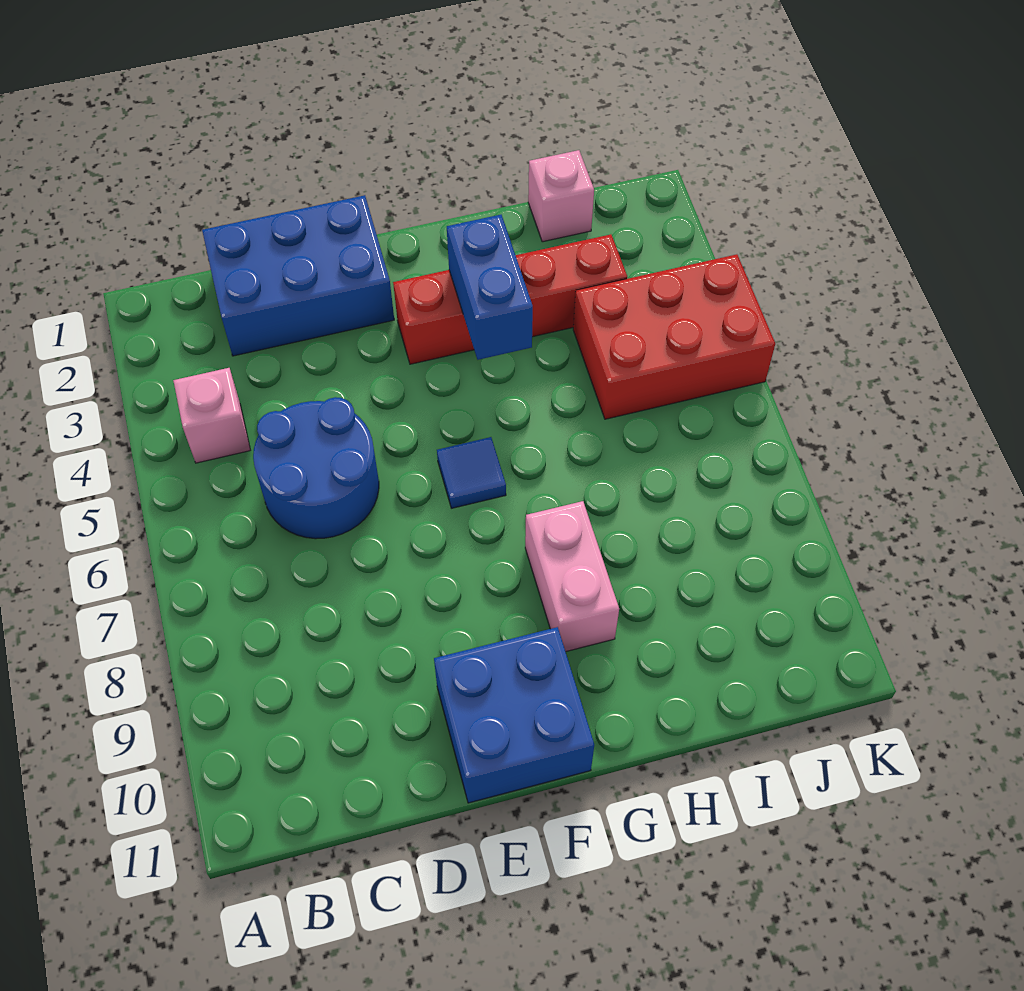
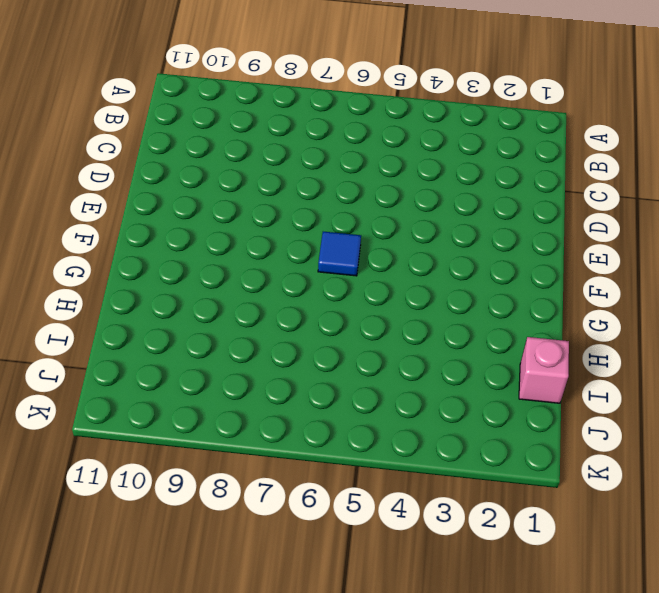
none -> pink 1x1 brick [173,368,250,463]
none -> blue 2x3 brick [202,195,394,356]

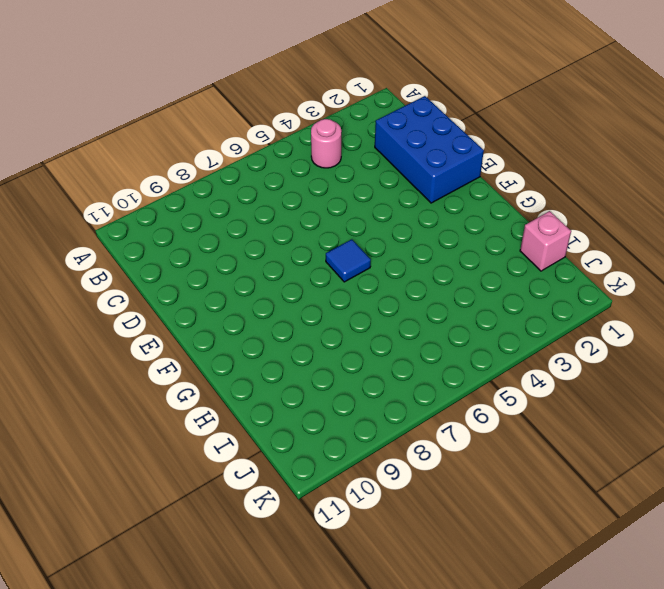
pink 1x1 round brick [311,119,342,168] -> pink 1x1 brick [173,368,250,463]
none -> blue 2x2 round brick [253,397,379,539]
none -> blue 2x2 brick [434,627,594,803]

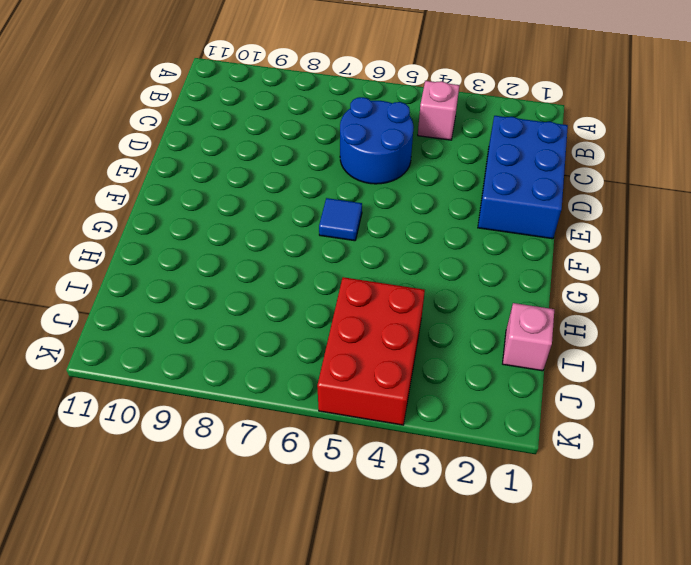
none -> blue 2x2 brick [434,627,594,803]
none -> red 1x4 brick [393,234,627,364]

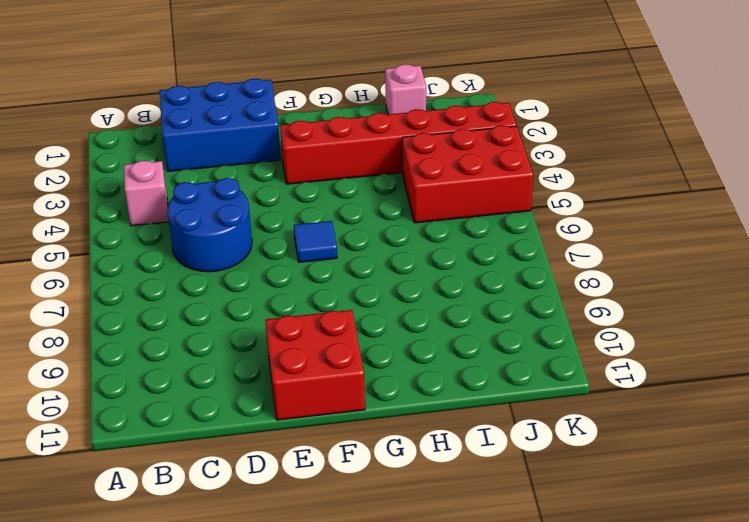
red 2x2 brick [265,310,365,420] -> blue 2x2 brick [434,627,594,803]
red 1x6 brick [280,102,517,184] -> red 1x4 brick [393,234,627,364]
none -> pink 1x2 brick [525,501,619,652]
none -> blue 1x2 brick [447,215,533,360]

